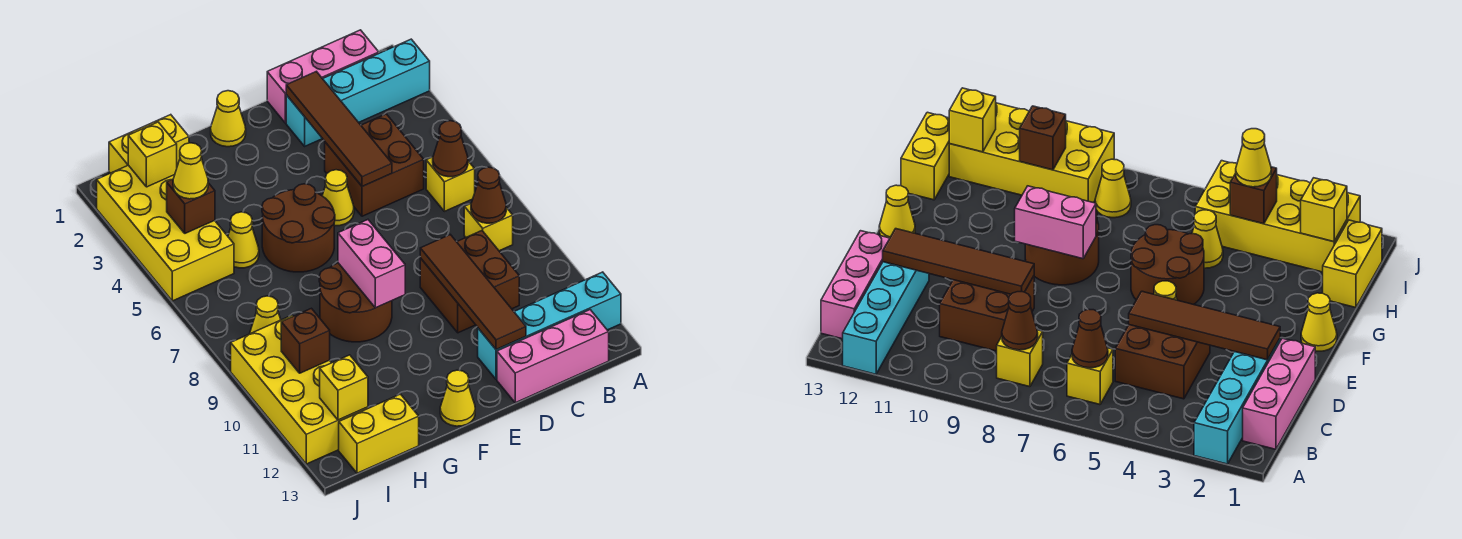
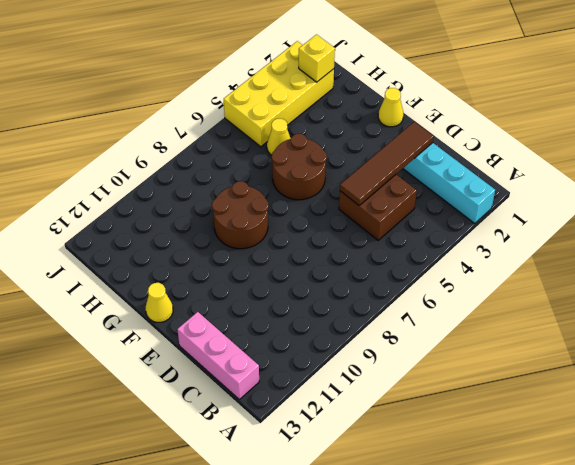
none -> cyan 1x4 brick [478,272,621,379]
none -> pink 1x3 brick [267,30,379,123]
none -> yellow 1x1 brick [426,157,475,211]

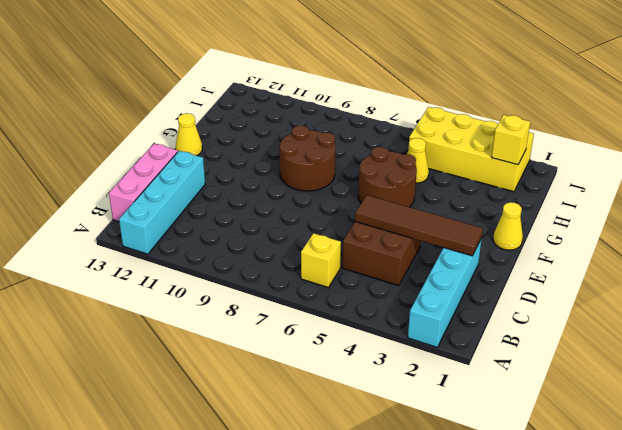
none -> pink 1x3 brick [267,30,379,123]
none -> yellow 1x1 brick [464,204,513,251]
none -> brown 2x2 brick [420,231,519,333]

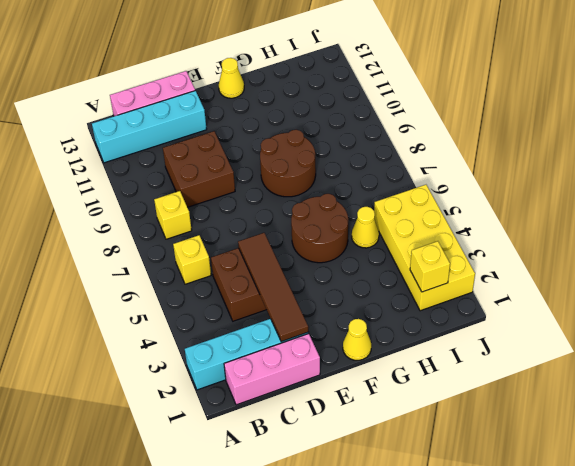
none -> yellow 1x1 cone [322,170,354,226]
none -> yellow 1x2 brick [109,115,189,173]
none -> yellow 1x2 brick [339,394,419,473]

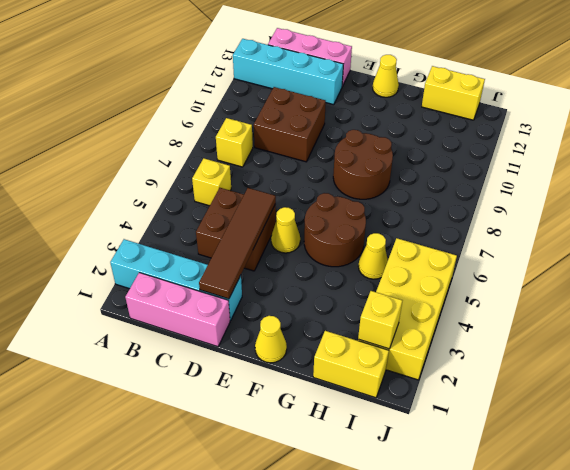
none -> yellow 1x1 cone [250,296,281,334]
none -> yellow 2x4 brick [231,315,368,464]
none -> brown 1x1 cone [433,121,468,177]

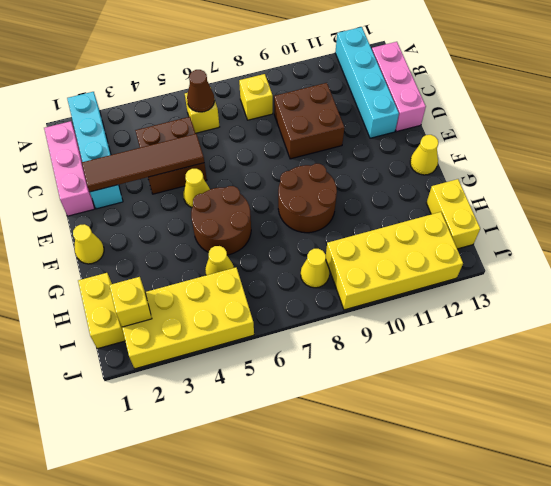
none -> brown 1x1 cone [471,167,506,223]
none -> brown 1x4 tile [420,235,526,350]
none -> pink 1x2 brick [338,220,405,308]

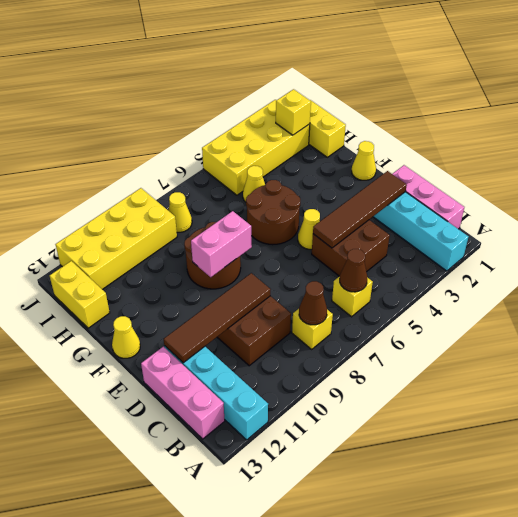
none -> brown 1x1 brick [167,179,215,233]
none -> brown 1x1 brick [281,308,330,373]
none -> yellow 1x1 brick [320,355,368,420]

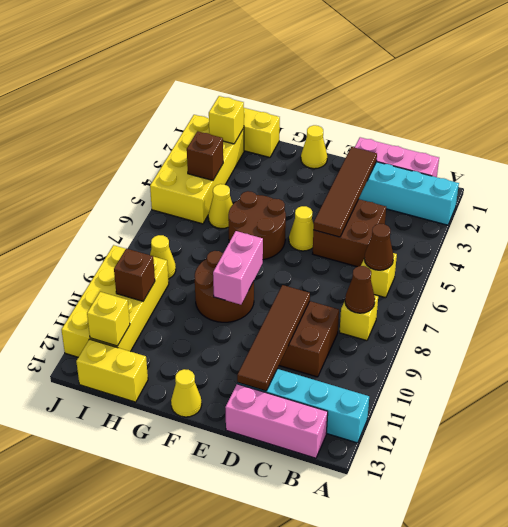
none -> yellow 1x1 cone [173,143,208,199]

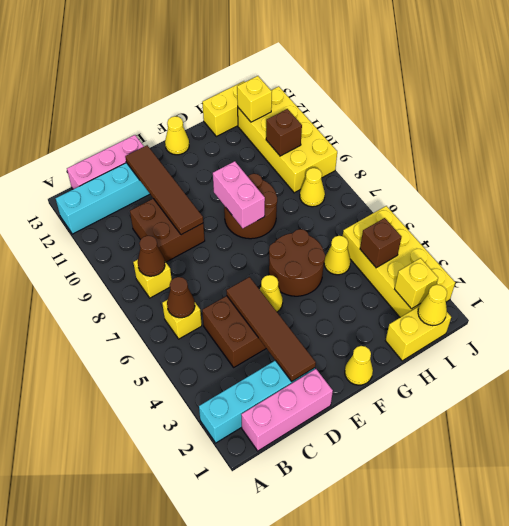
yellow 1x1 cone [418,285,447,326] -> yellow 1x1 cone moved to [173,143,208,199]

